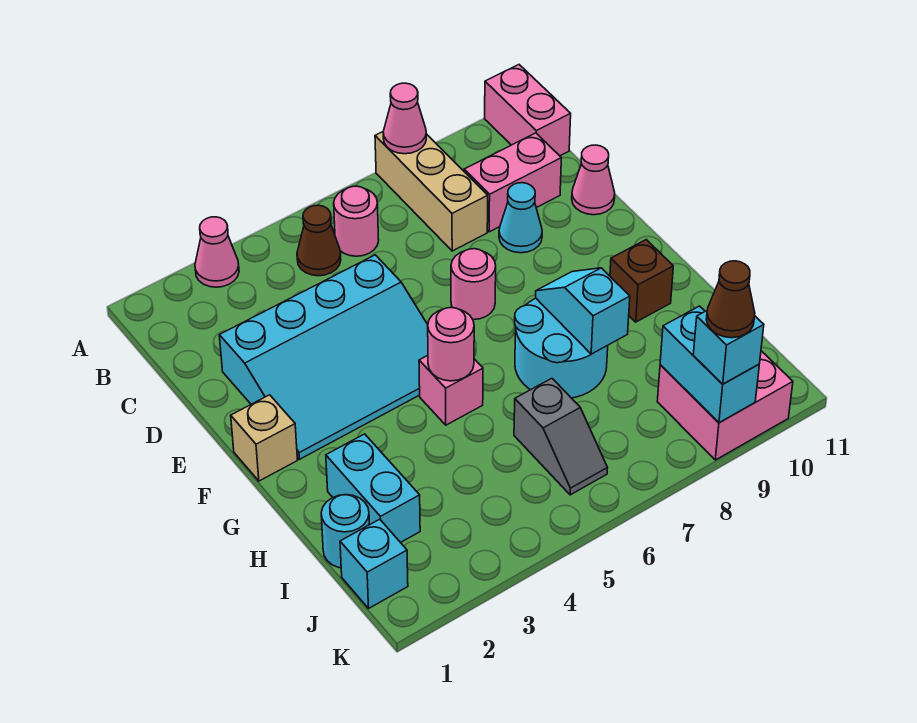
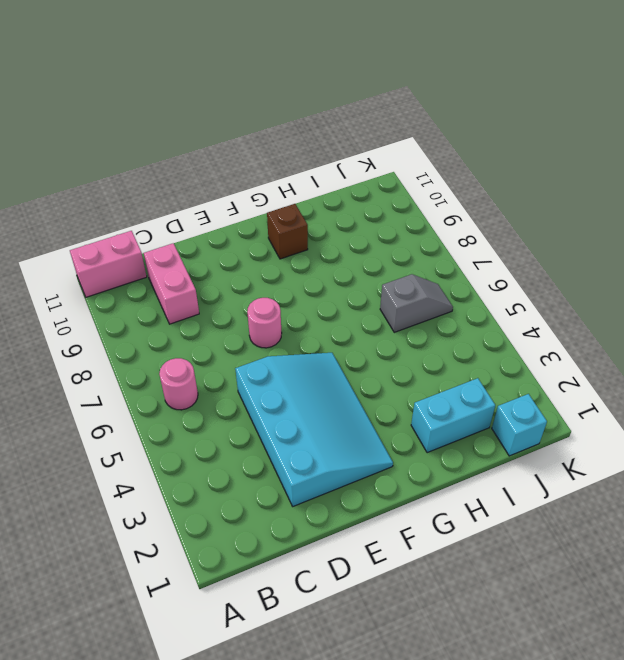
none -> pink 1x1 cone [195,217,239,287]
none -> tan 1x3 brick [375,132,488,251]
none -> brown 1x1 cone [297,205,341,276]

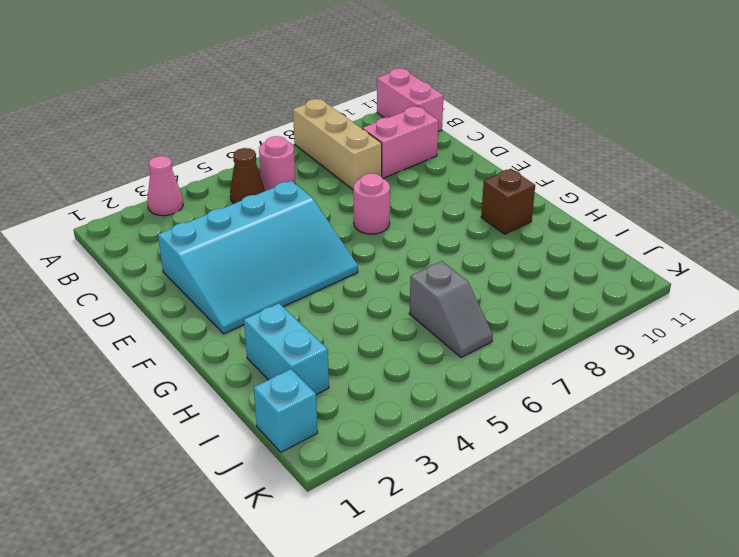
none -> cyan 1x1 cone [499,183,542,253]
none -> pink 1x1 cone [572,145,615,215]
none -> tan 1x1 brick [231,395,297,481]

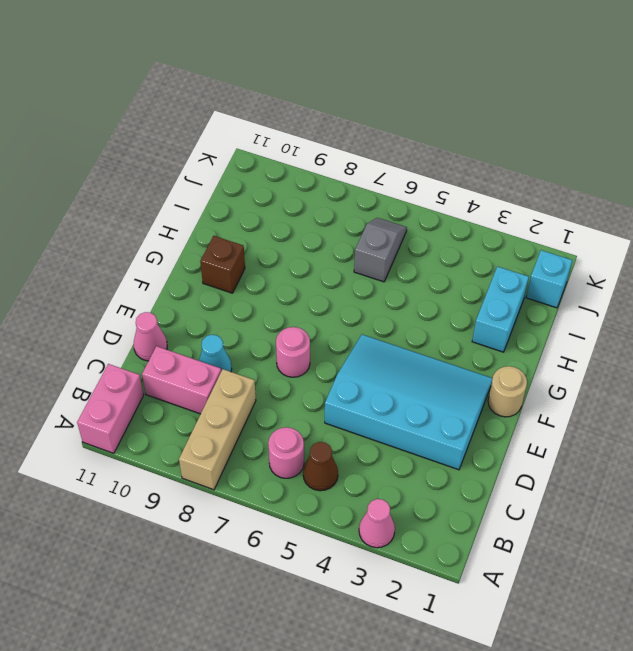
tan 1x1 round brick [488,366,527,417] -> tan 1x1 brick [231,395,297,481]
none -> pink 1x1 brick [419,356,483,425]
none -> cyan 2x2 round brick [515,298,608,398]
none -> cyan 1x1 round brick [321,495,369,568]

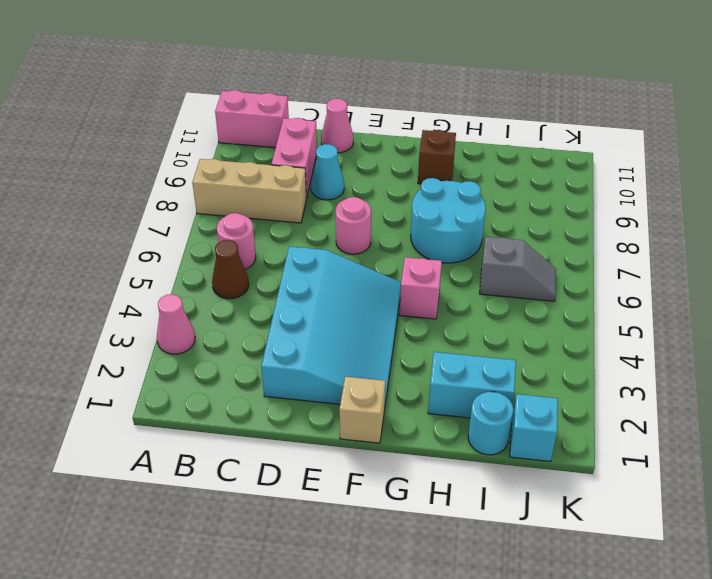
none -> pink 2x2 brick [657,351,793,460]
none -> pink 1x1 cone [383,83,426,154]
none -> pink 1x1 round brick [428,308,474,381]

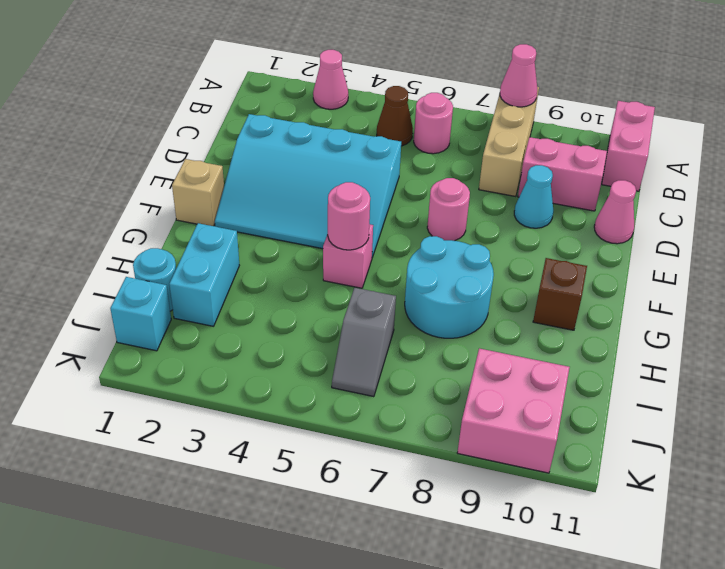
none -> cyan 1x2 slope [536,268,630,354]
none -> cyan 1x2 brick [660,306,759,423]
none -> cyan 1x1 brick [693,311,764,384]

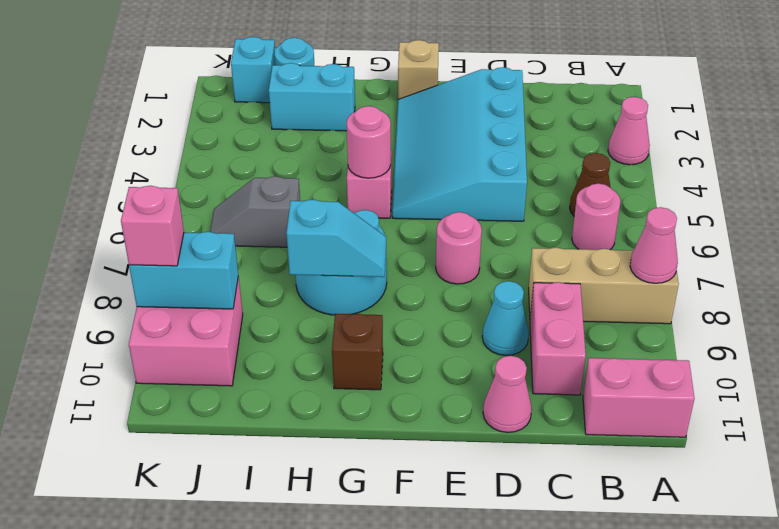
pink 1x1 brick [121,186,184,266] -> cyan 1x1 brick [693,311,764,384]
none -> brown 1x1 cone [706,261,755,338]

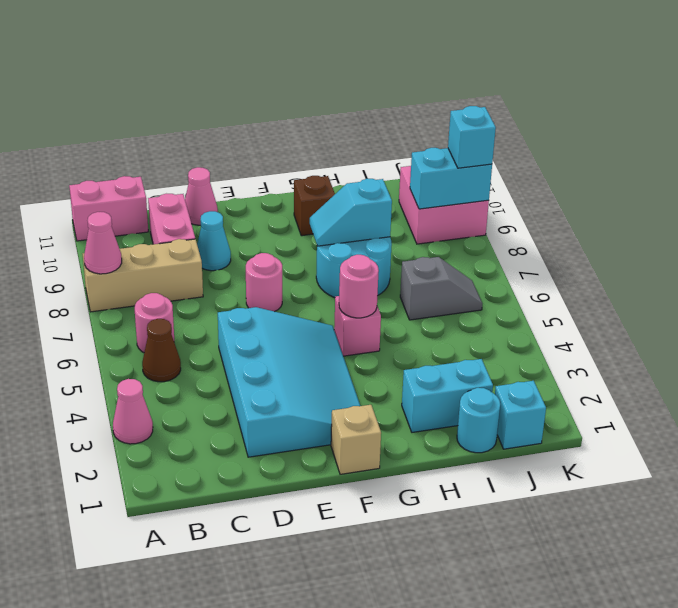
none -> brown 1x1 cone [706,261,755,338]

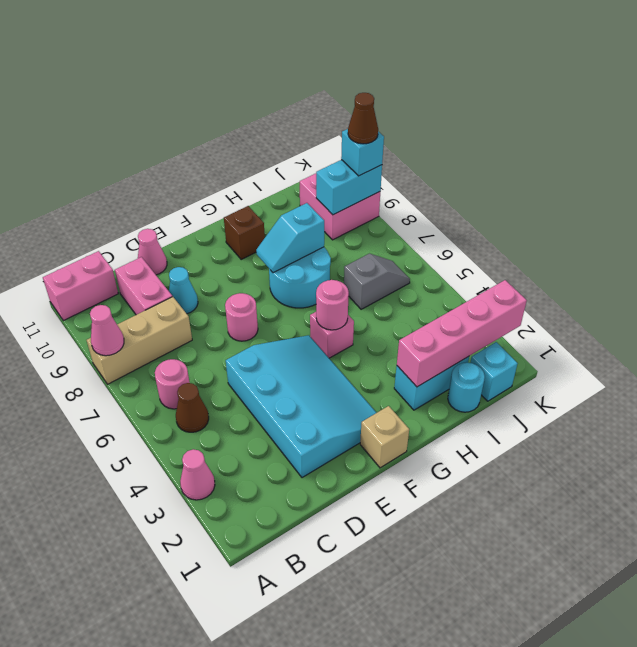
pink 1x4 brick [397,280,527,387] -> none

